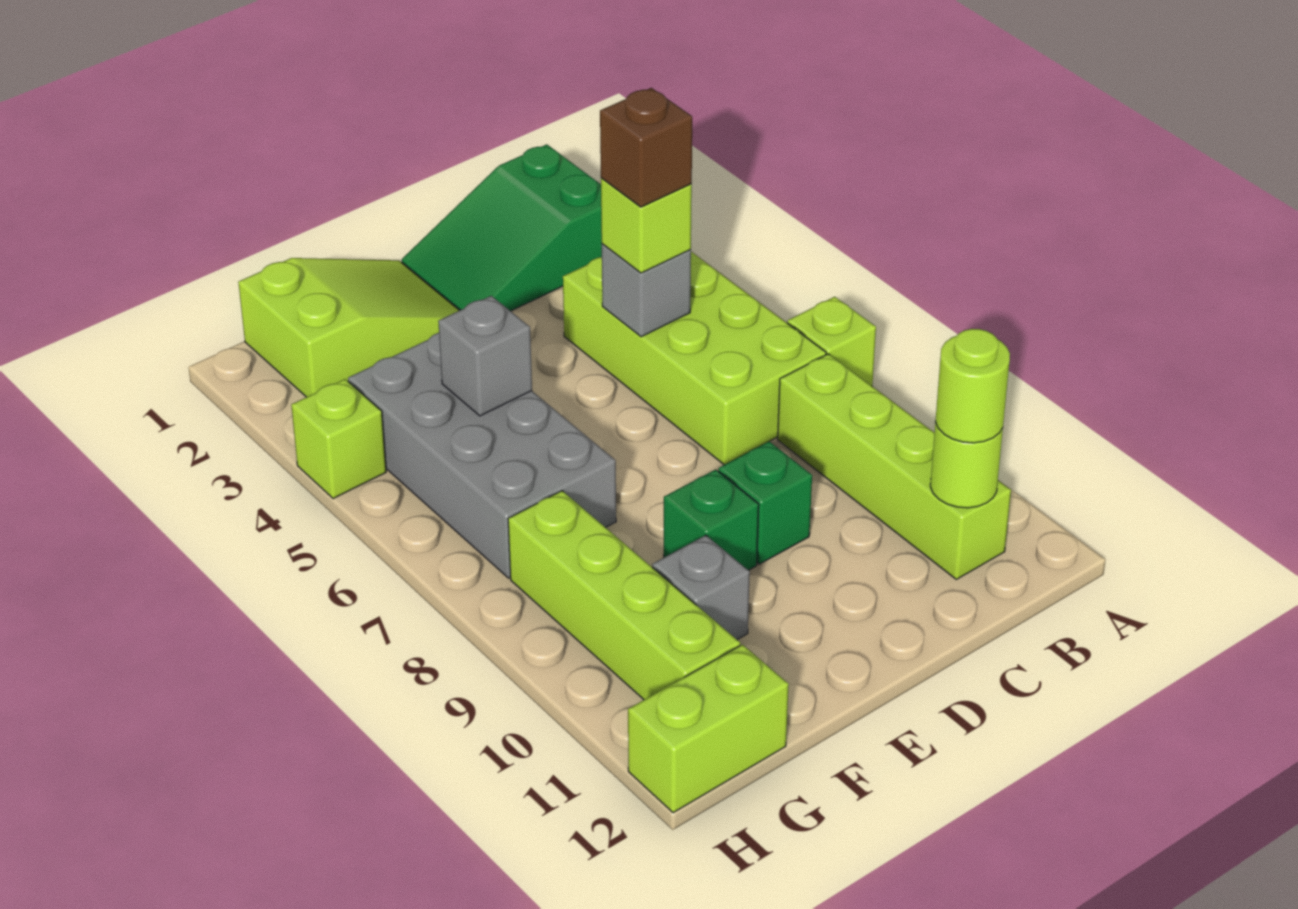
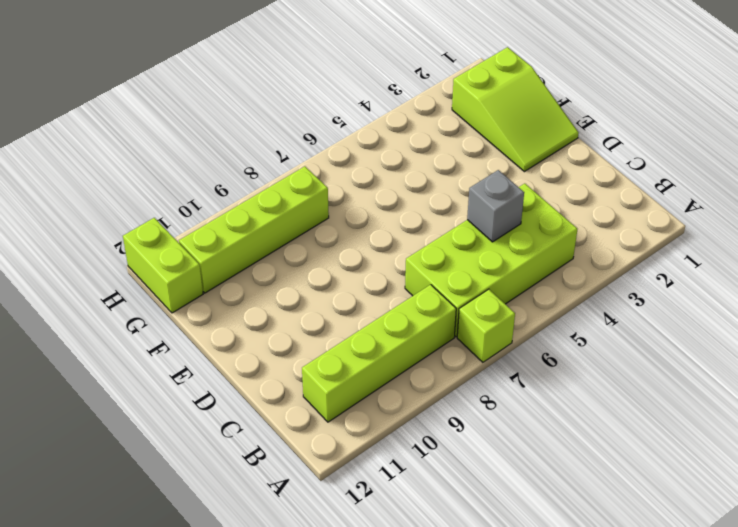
none -> green 2x3 slope [402,144,602,311]
none -> green 1x1 brick [718,441,812,564]
none -> green 1x1 brick [664,469,759,570]

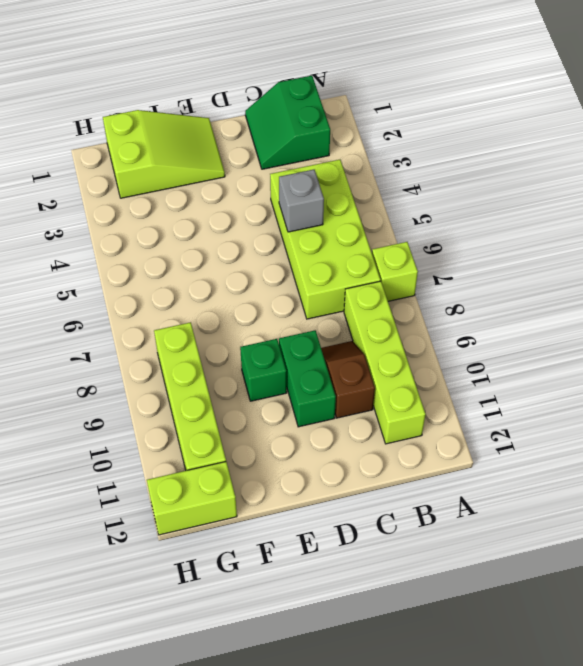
green 2x2 slope [245,76,330,169] -> green 2x3 slope [402,144,602,311]
brown 1x2 slope [321,341,375,418] -> none
green 1x2 brick [279,330,336,427] -> green 1x1 brick [718,441,812,564]
none -> grey 2x4 brick [348,333,616,578]
none -> grey 1x1 brick [652,535,750,639]
none -> lime 1x1 brick [291,379,386,499]

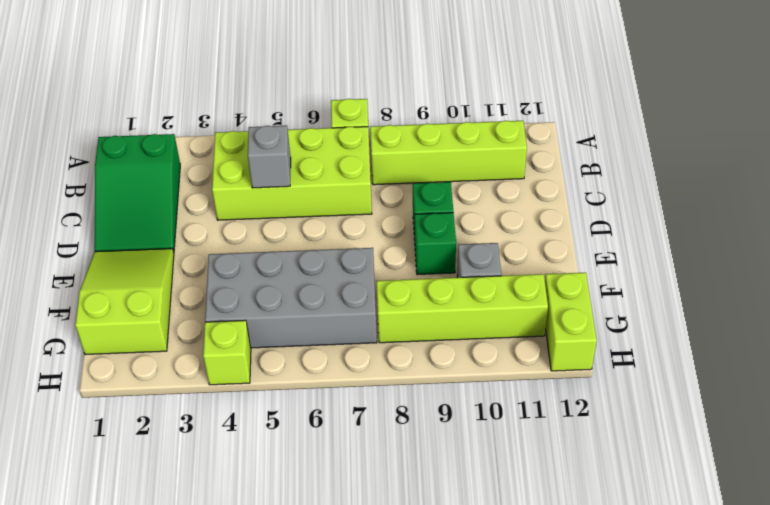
none -> lime 1x1 round brick [930,420,1003,508]
none -> grey 1x1 brick [438,296,532,416]
none -> lime 1x1 round brick [935,329,1010,443]

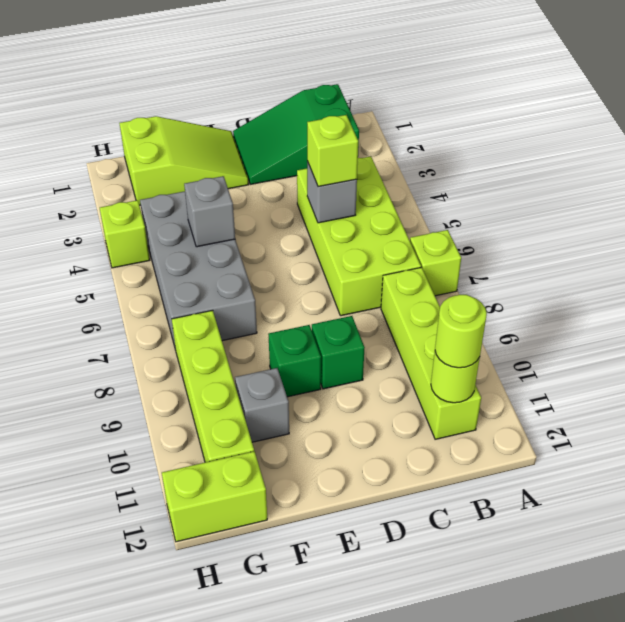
none -> brown 1x1 brick [600,88,692,207]

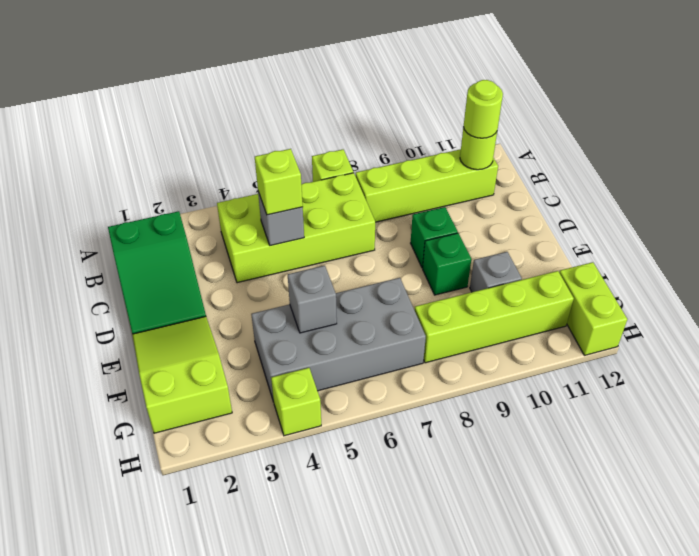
none -> brown 1x1 brick [600,88,692,207]

